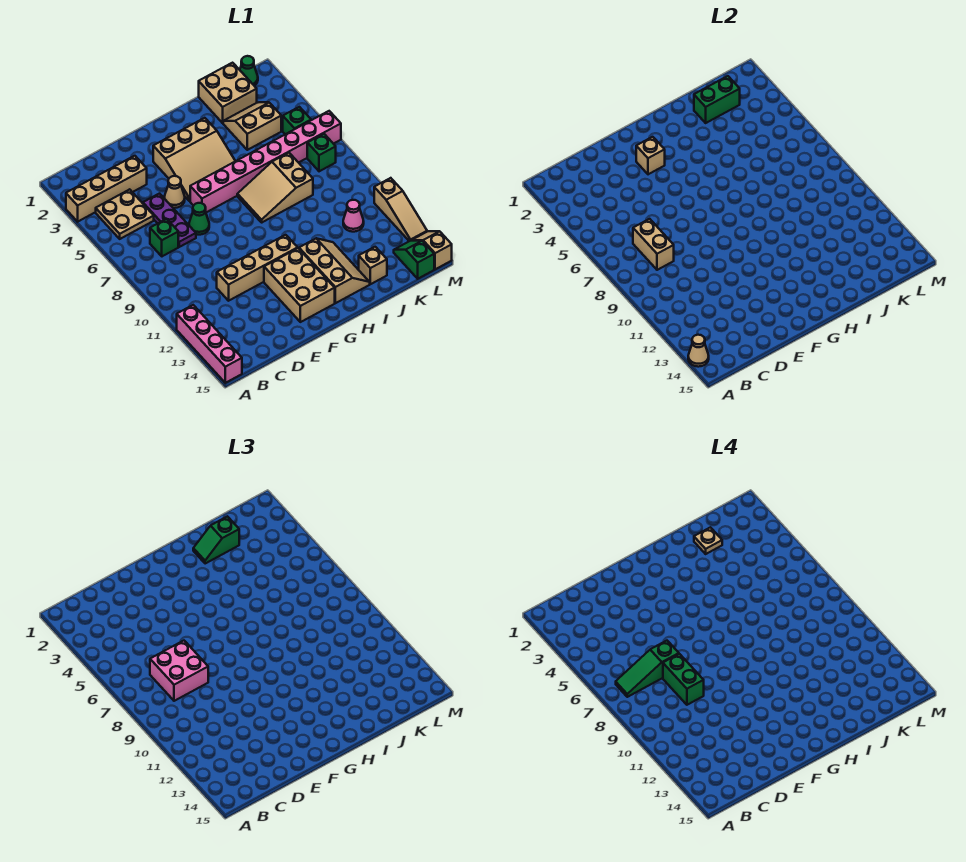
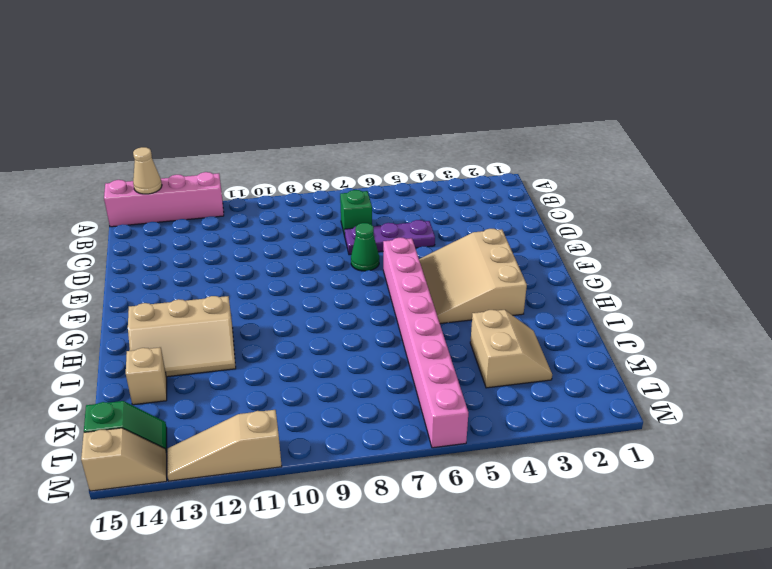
none -> tan 1x4 brick [66,156,147,222]
none -> tan 2x2 plate [96,189,154,239]
none -> tan 1x4 brick [217,235,297,301]
none -> tan 1x1 cone [164,176,185,208]

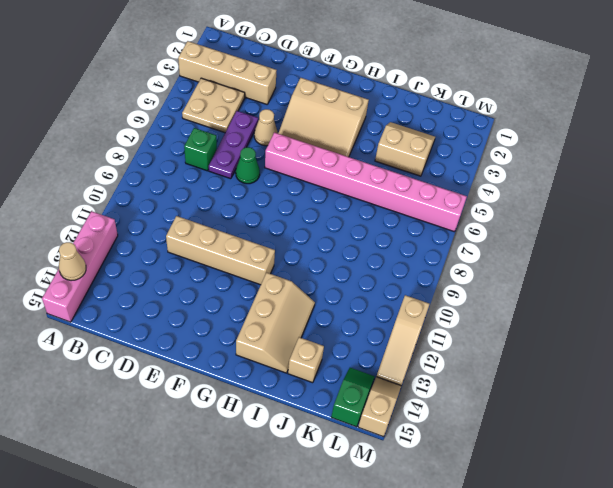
none -> tan 2x3 brick [264,248,335,322]
none -> tan 2x3 slope [237,153,313,222]
none -> tan 2x2 brick [199,63,257,123]
none -> pink 1x1 cone [343,200,364,232]

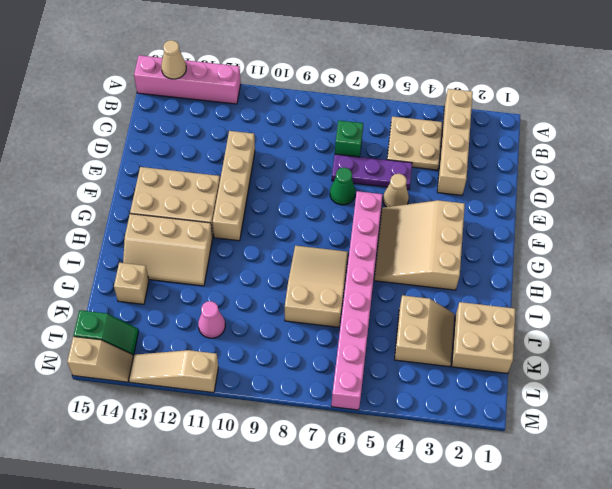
none -> green 1x1 cone [240,56,258,86]
none -> green 1x1 brick [283,107,311,134]
none -> green 1x1 brick [307,134,336,171]
none -> tan 1x2 brick [633,219,674,270]

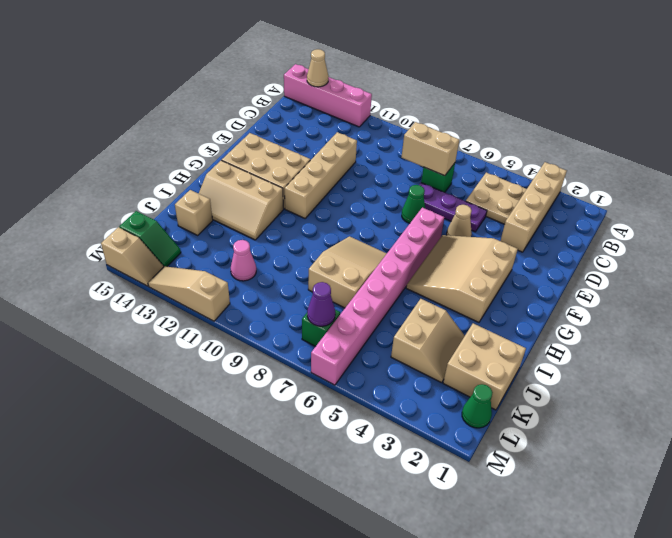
purple 1x1 cone [307,282,335,326] -> none
none -> green 1x1 brick [283,107,311,134]
none -> tan 1x1 brick [636,137,665,174]
none -> green 1x2 brick [694,76,740,123]
none -> pink 2x2 brick [150,641,208,701]

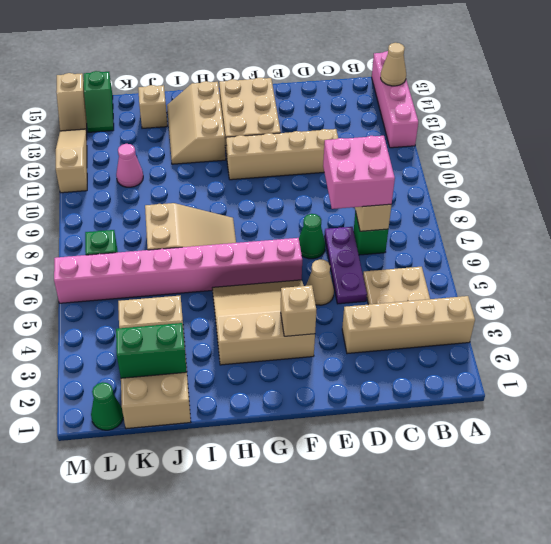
none -> green 1x1 brick [283,107,311,134]
none -> green 1x2 slope [193,516,239,564]
none -> green 1x3 slope [616,641,679,697]
none -> green 1x2 brick [663,654,704,705]

